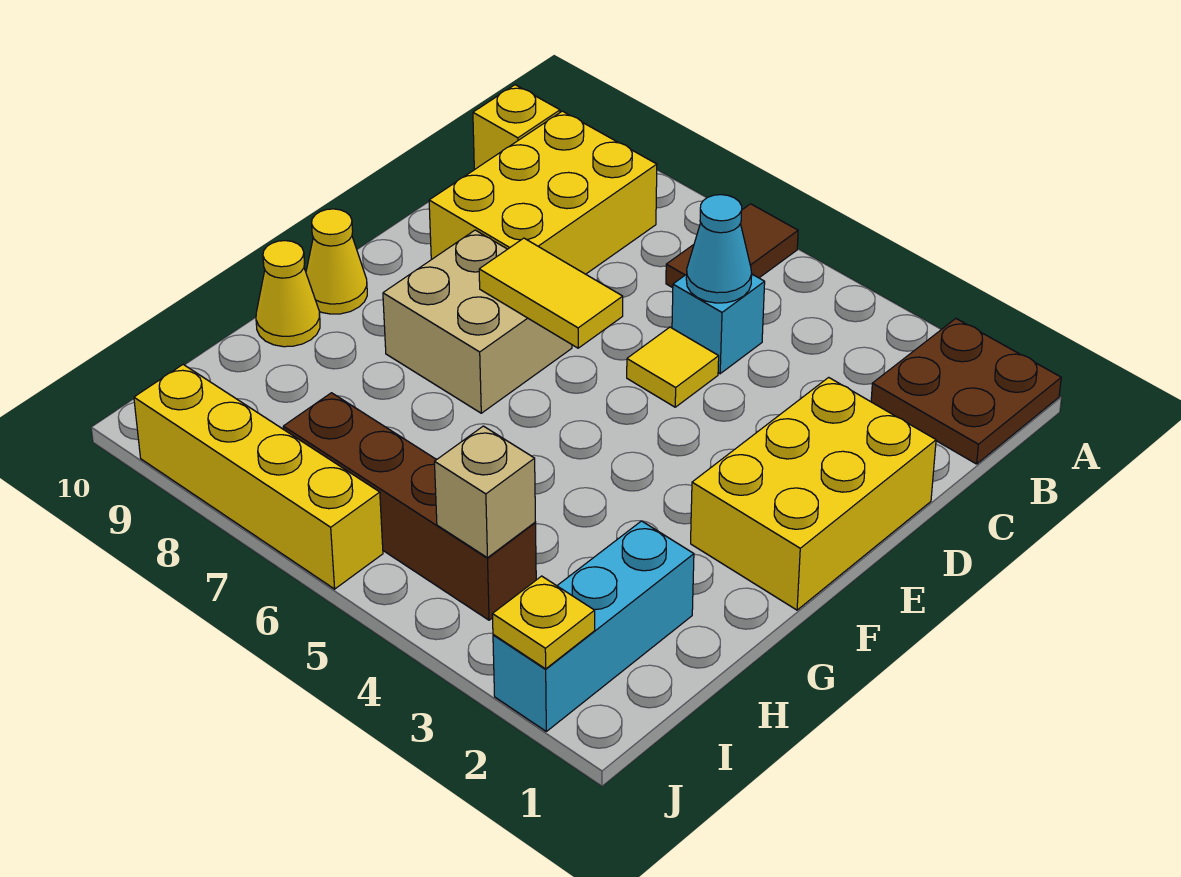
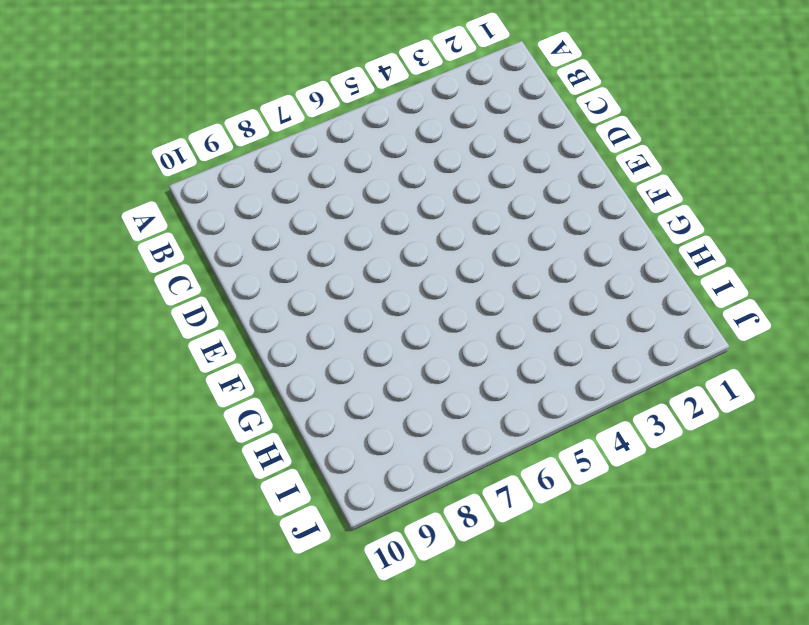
none -> brown 2x2 plate [871,319,1061,464]
none -> brown 1x2 tile [666,204,798,288]
none -> yellow 2x3 brick [429,111,657,274]

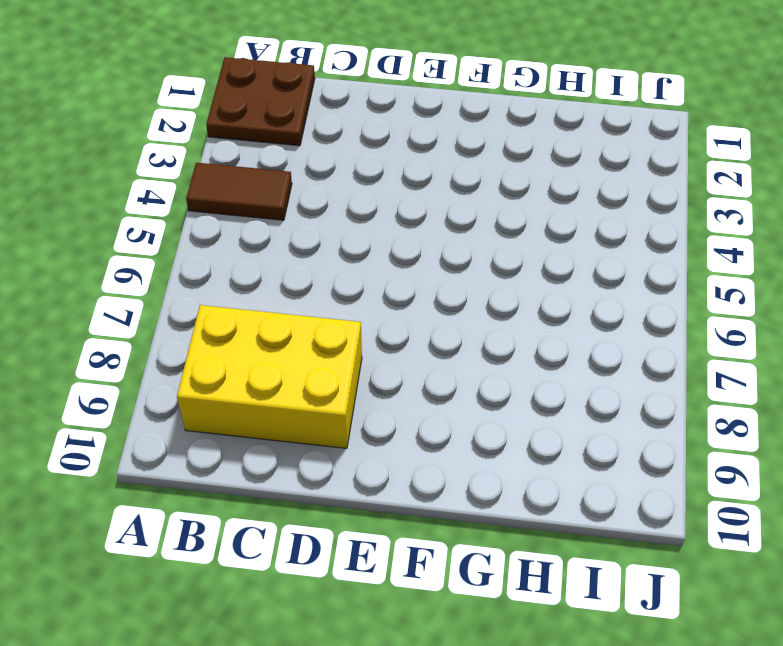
brown 1x2 tile [186,163,292,220] -> brown 1x2 tile moved to [666,204,798,288]
none -> yellow 1x1 brick [473,85,560,170]
none -> cyan 1x1 brick [672,274,765,374]
none -> yellow 2x3 brick [691,377,936,610]

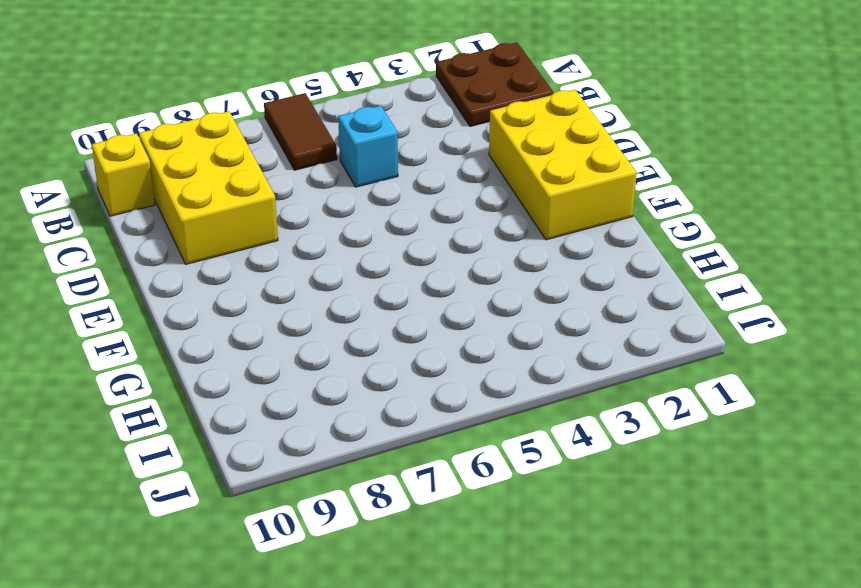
none -> yellow 1x1 tile [627,327,719,407]
none -> tan 2x2 brick [383,230,572,413]
none -> yellow 1x1 cone [306,209,367,314]

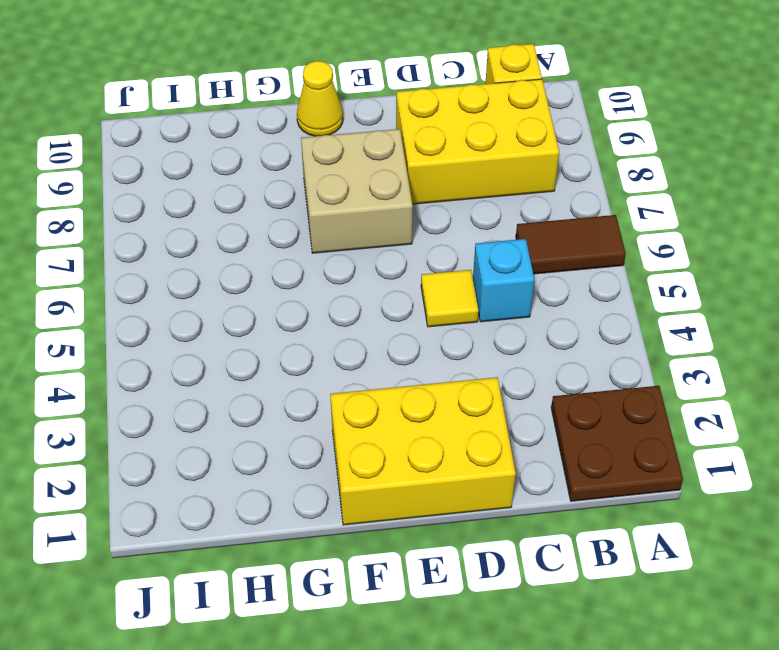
none -> yellow 1x1 cone [256,241,320,347]
none -> cyan 1x3 brick [493,521,694,731]
none -> brown 1x4 brick [283,393,536,620]

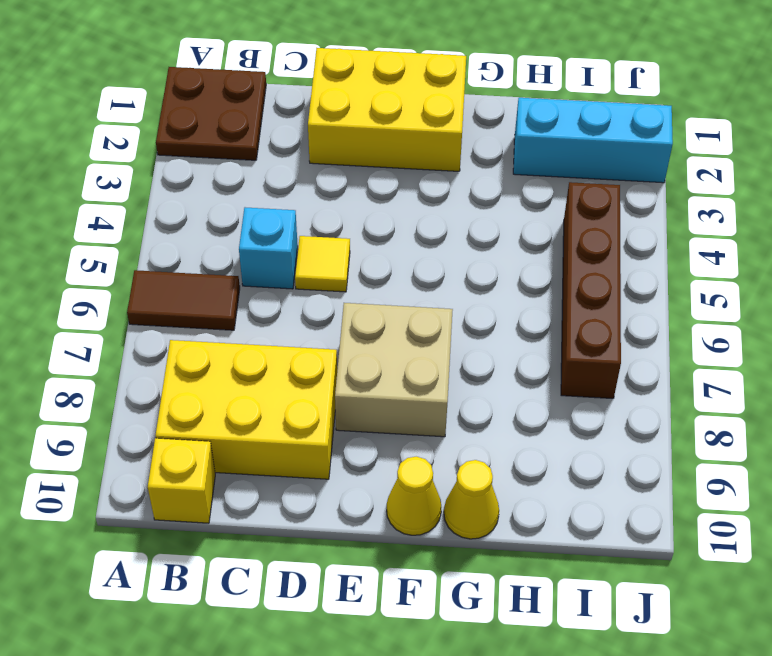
none -> yellow 1x4 brick [134,365,383,589]
none -> cyan 1x1 cone [686,195,752,303]
none -> yellow 1x2 tile [479,238,623,348]

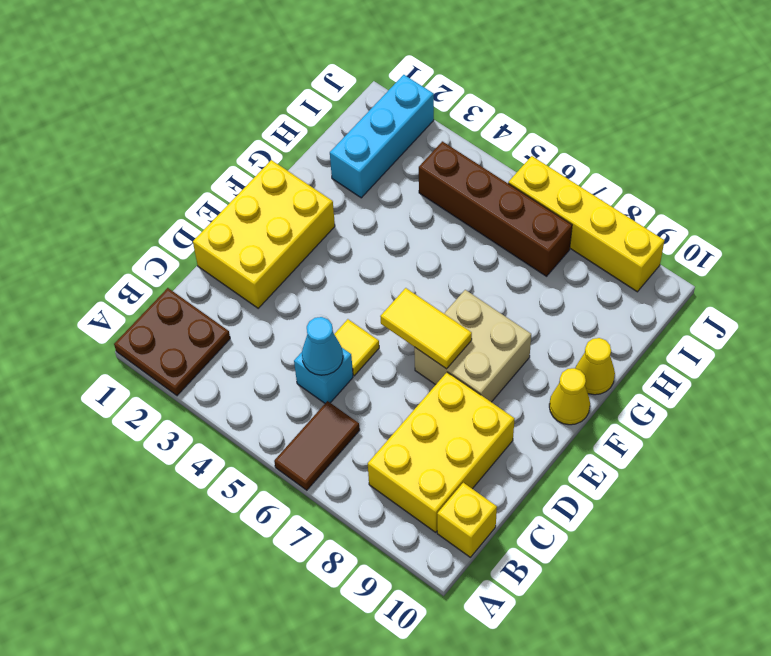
none -> tan 1x1 brick [435,426,535,558]
none -> yellow 1x1 plate [492,576,595,669]

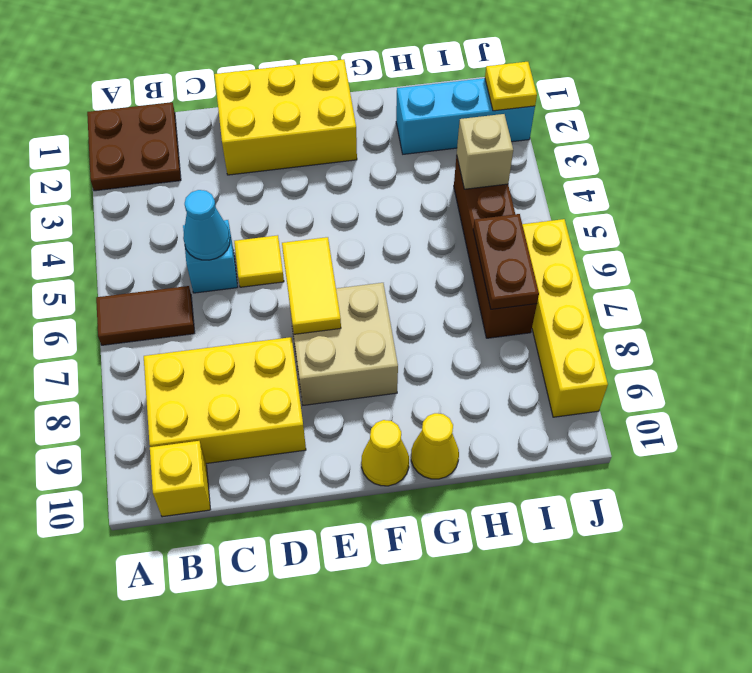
brown 1x2 plate [473,214,539,309] -> none

